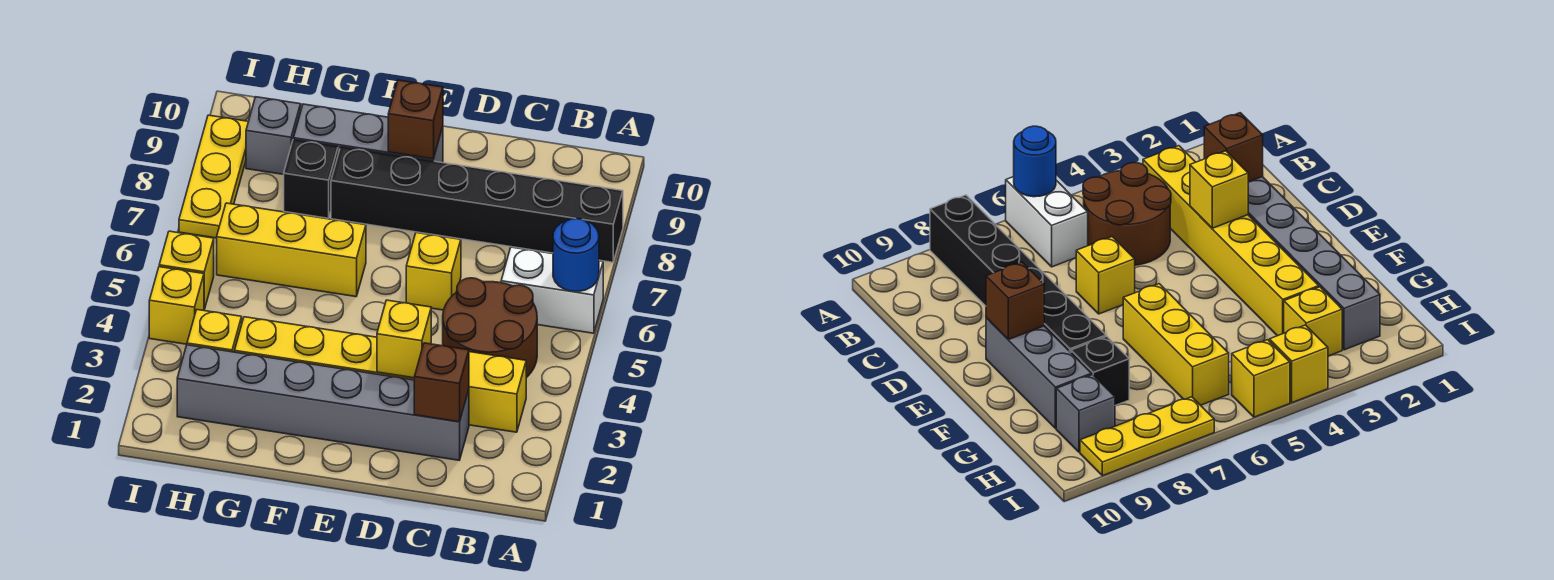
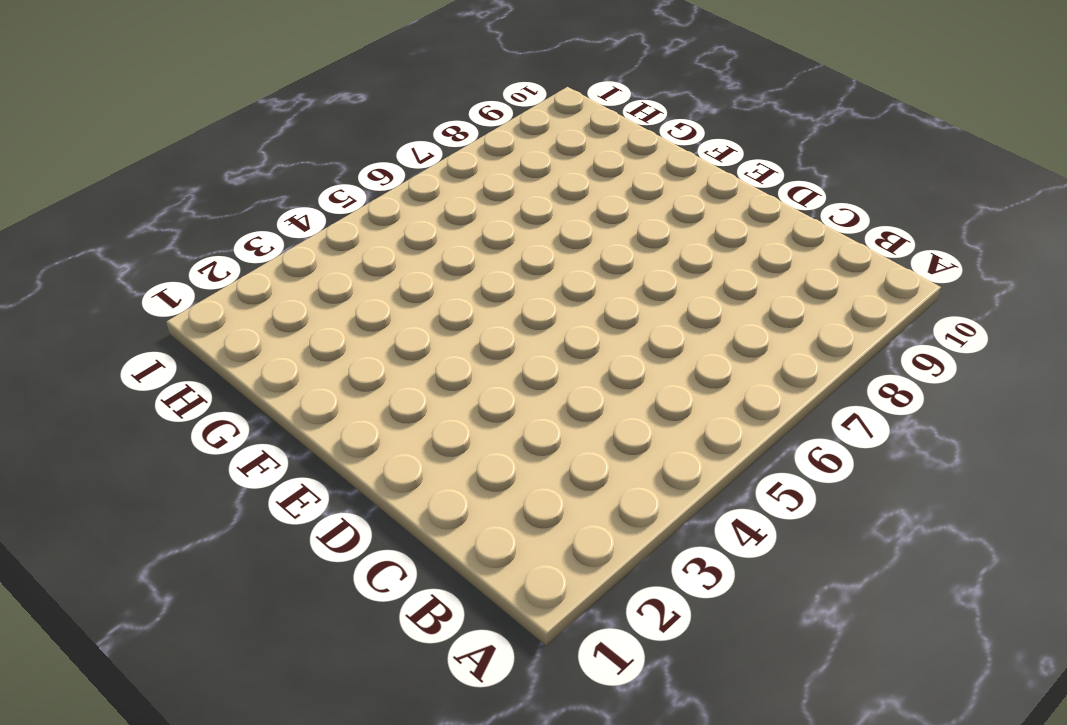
none -> white 1x2 brick [501,247,603,333]
none -> black 1x6 brick [331,147,623,262]
none -> yellow 1x6 brick [235,317,526,432]

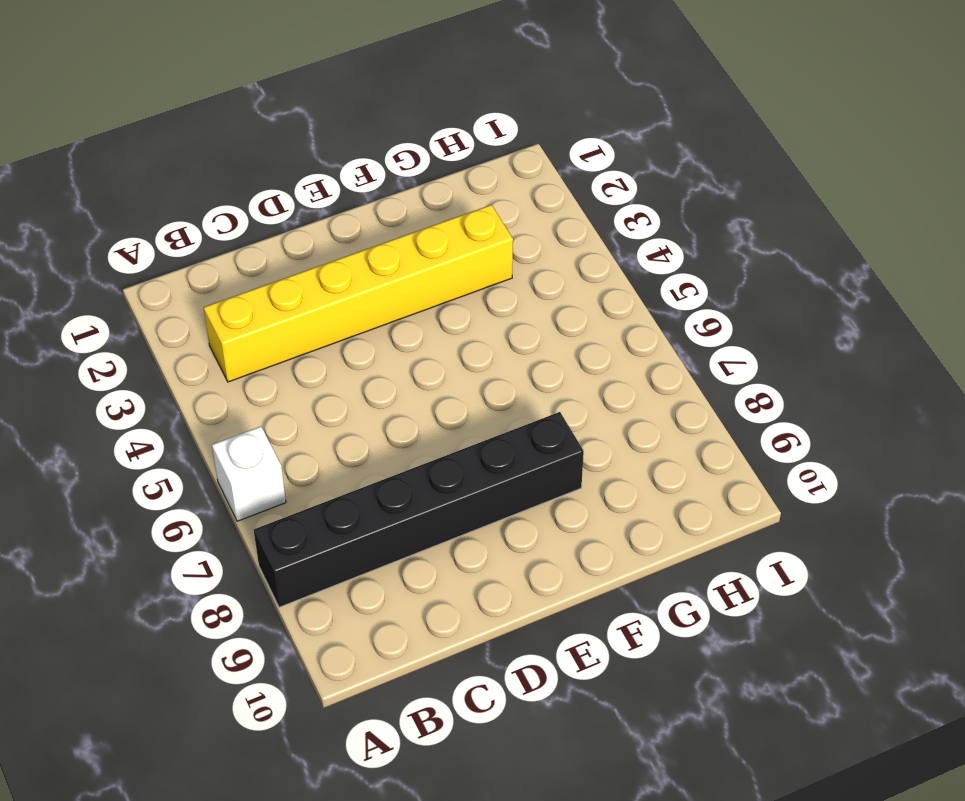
white 1x1 brick [212,426,286,521] -> white 1x2 brick [501,247,603,333]
none -> brown 2x2 round brick [443,278,537,378]
none -> grey 1x6 brick [177,345,469,460]
none -> yellow 1x1 brick [406,233,461,310]

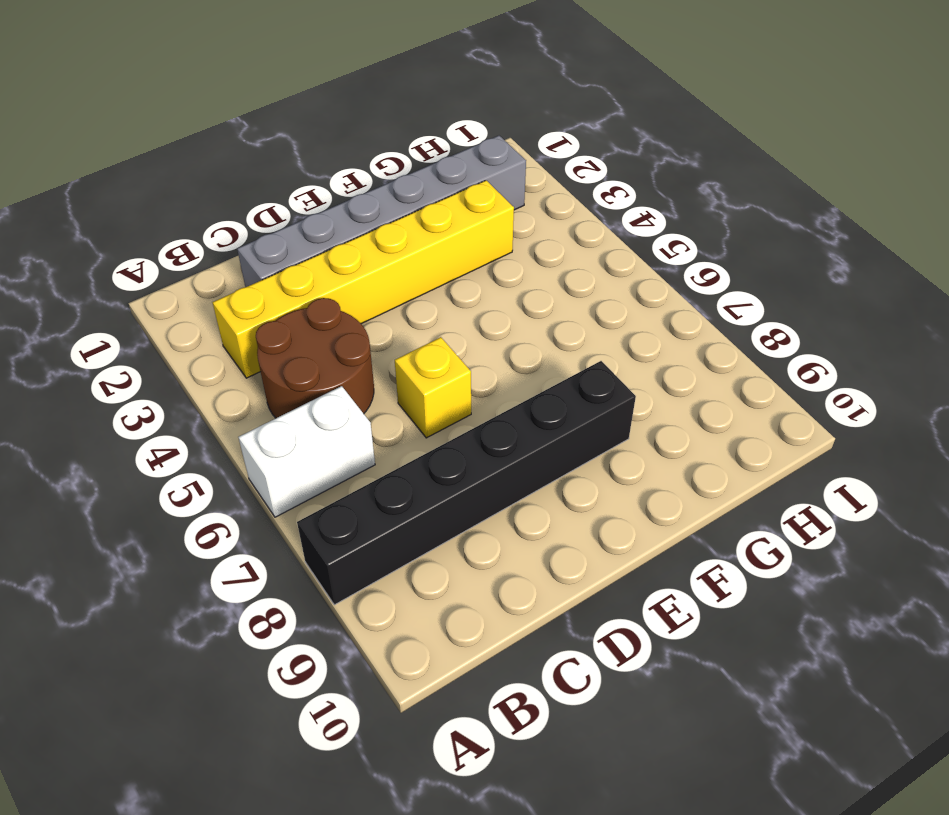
none -> grey 1x3 brick [293,104,443,163]
none -> yellow 1x3 brick [217,203,366,297]
none -> black 1x1 brick [284,140,338,218]

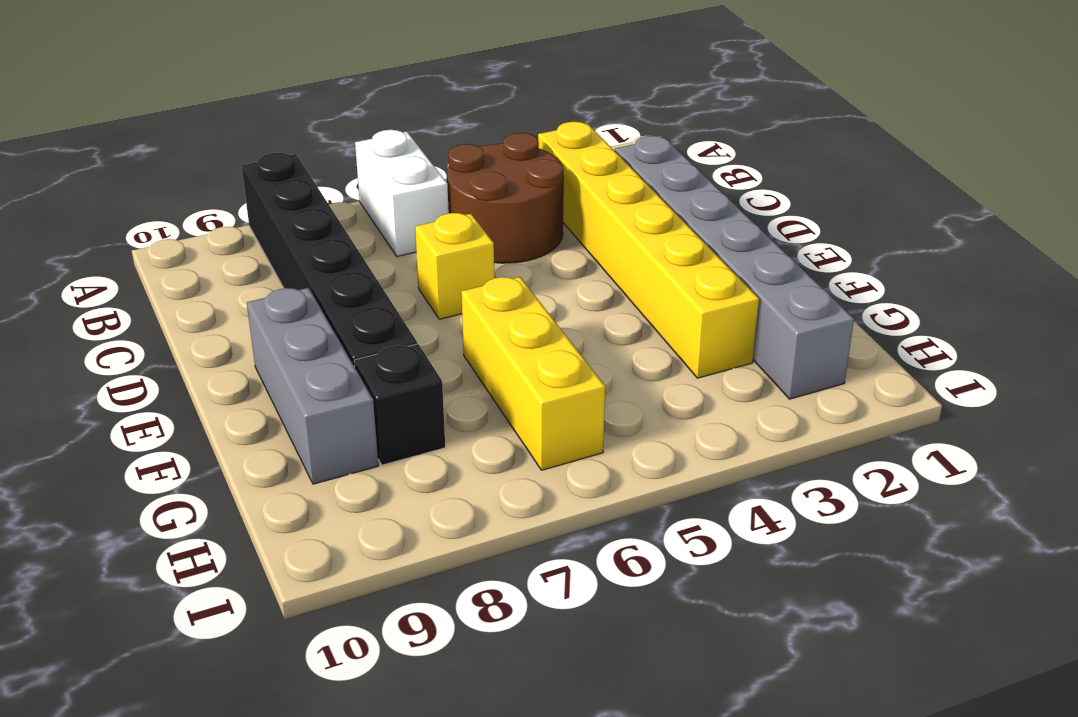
none -> yellow 1x1 brick [187,310,242,352]
none -> grey 1x1 brick [246,97,301,175]
none -> yellow 1x1 brick [149,267,204,344]

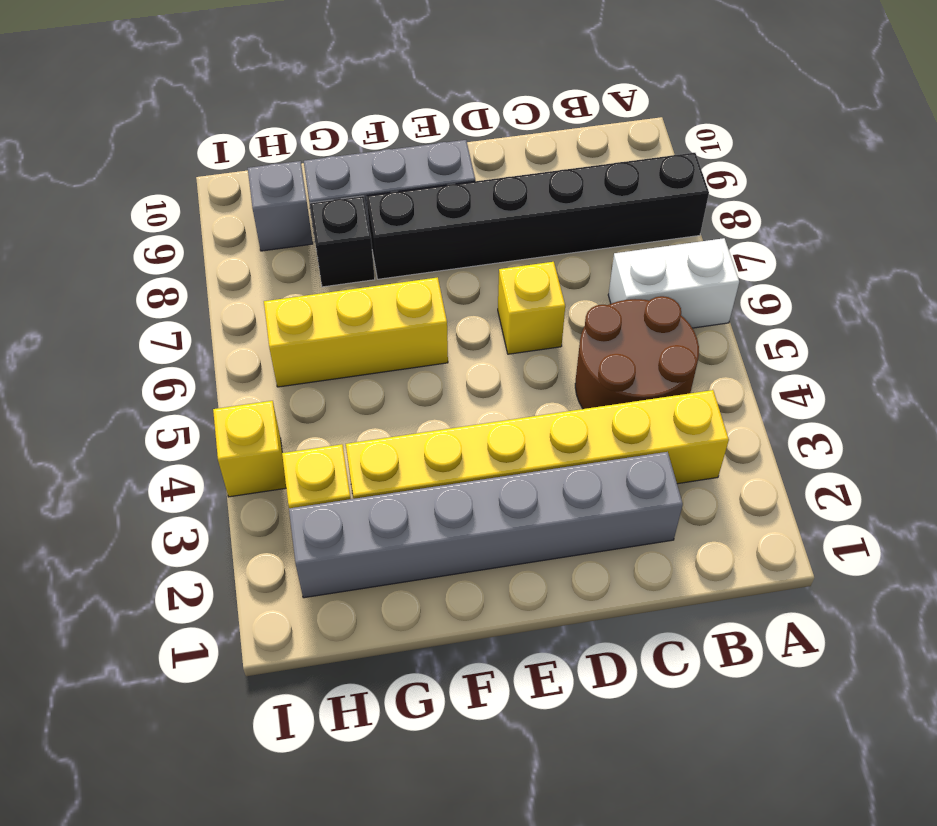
none -> yellow 1x1 brick [159,231,214,310]
none -> yellow 1x3 plate [179,115,248,238]
none -> blue 1x1 round brick [553,218,599,292]

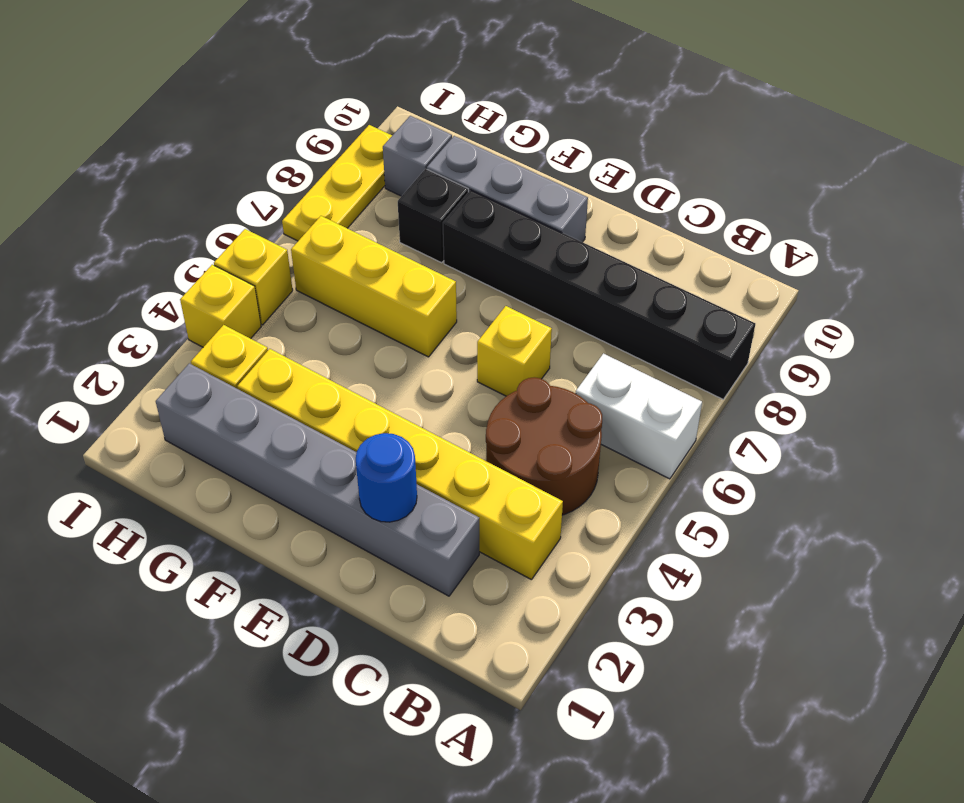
blue 1x1 round brick [356,433,417,522] -> blue 1x1 round brick moved to [553,218,599,292]
none -> brown 1x1 brick [414,343,469,422]
none -> yellow 1x1 brick [377,300,431,378]
none -> brown 1x1 brick [388,80,443,159]

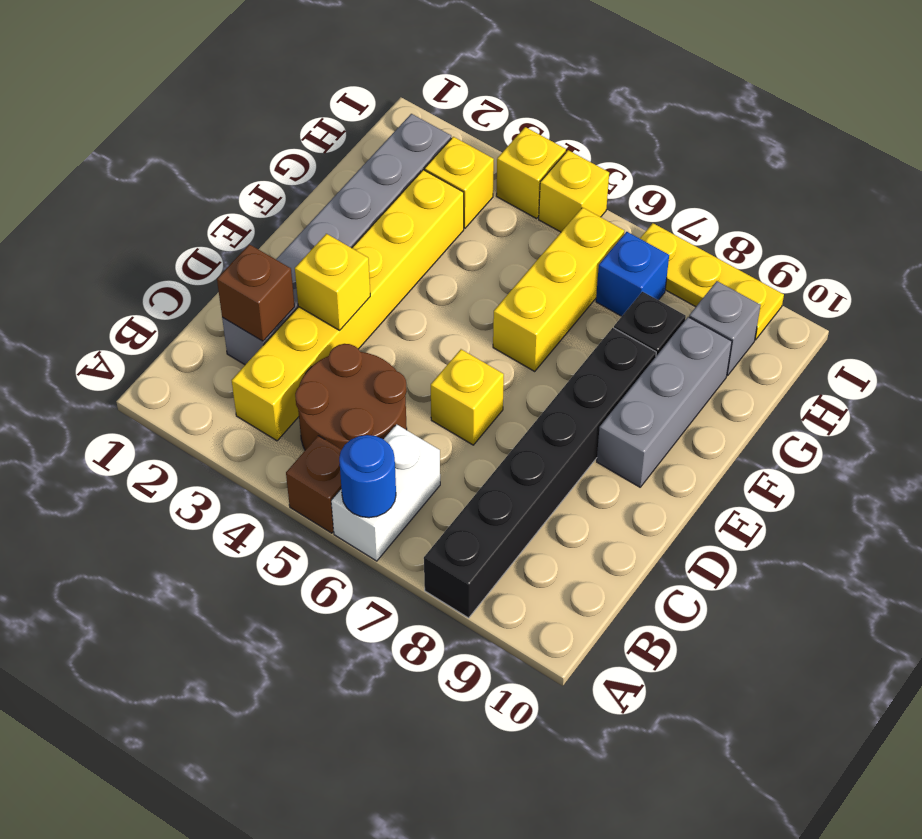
brown 1x1 brick [286,436,341,533] -> brown 1x1 brick moved to [388,80,443,159]
blue 1x1 brick [596,232,669,316] -> none

